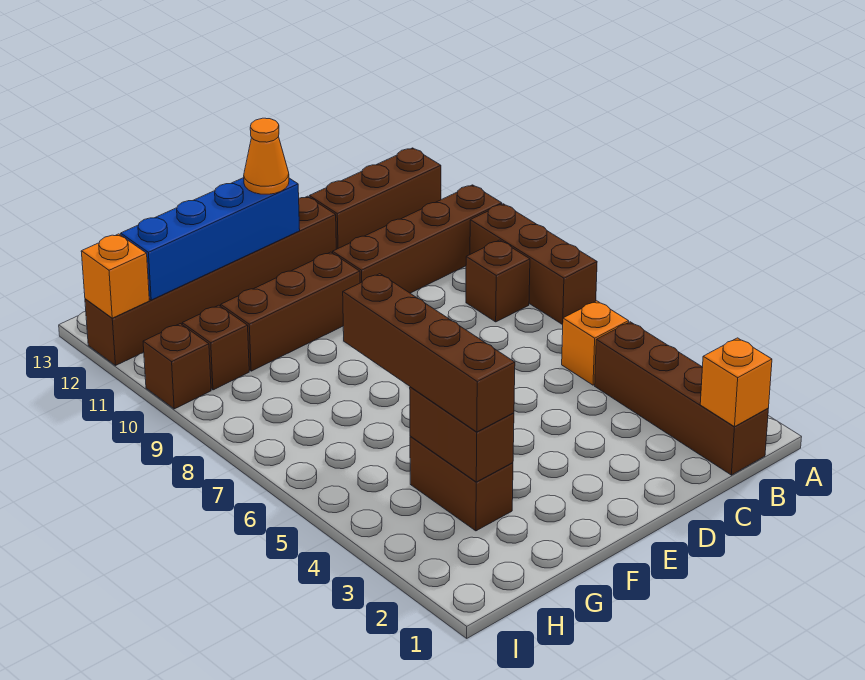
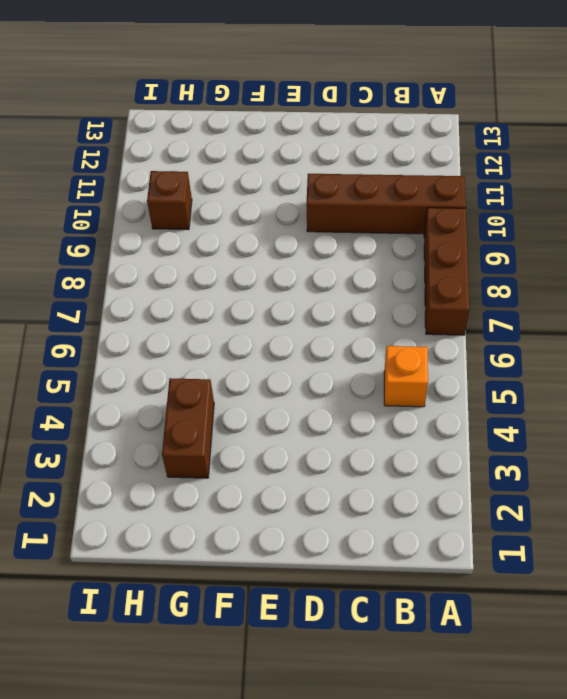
none -> brown 1x3 brick [309,148,441,249]
none -> brown 1x4 brick [595,322,768,475]
none -> brown 1x1 brick [466,240,530,322]

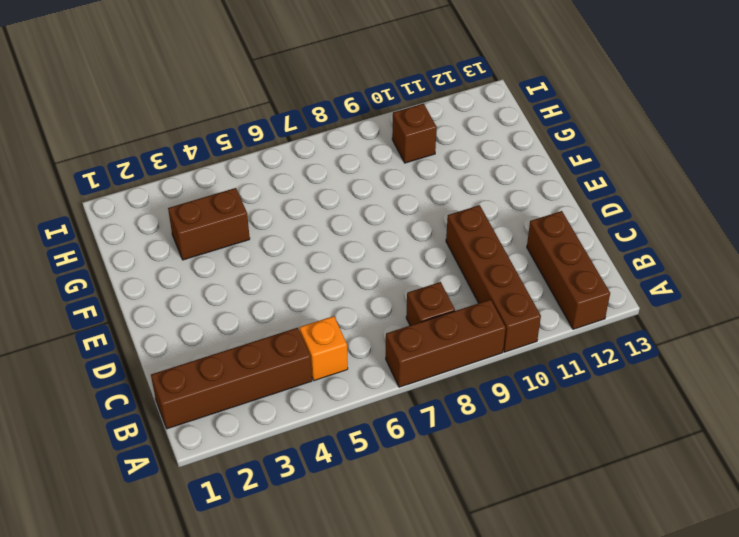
none -> brown 1x6 brick [85,196,336,365]
none -> brown 1x3 brick [221,252,360,371]
none -> brown 1x1 brick [143,324,211,409]

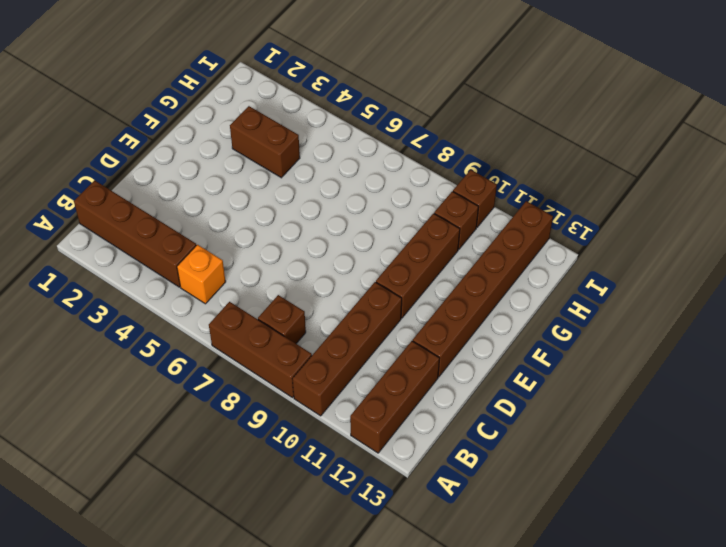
none -> orange 1x1 brick [700,338,772,427]
none -> blue 1x4 brick [121,178,300,300]
none -> brown 1x2 brick [410,387,514,482]

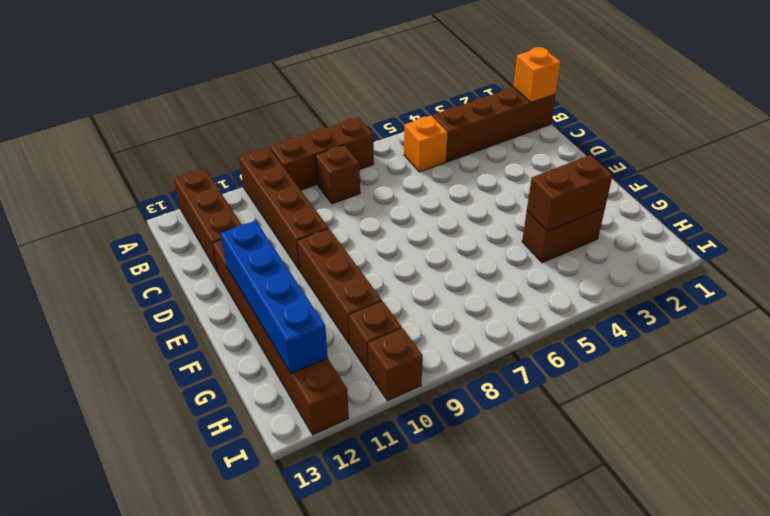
none -> orange 1x1 brick [81,234,149,318]
none -> orange 1x1 cone [244,118,289,194]
none -> brown 1x4 brick [343,274,515,432]

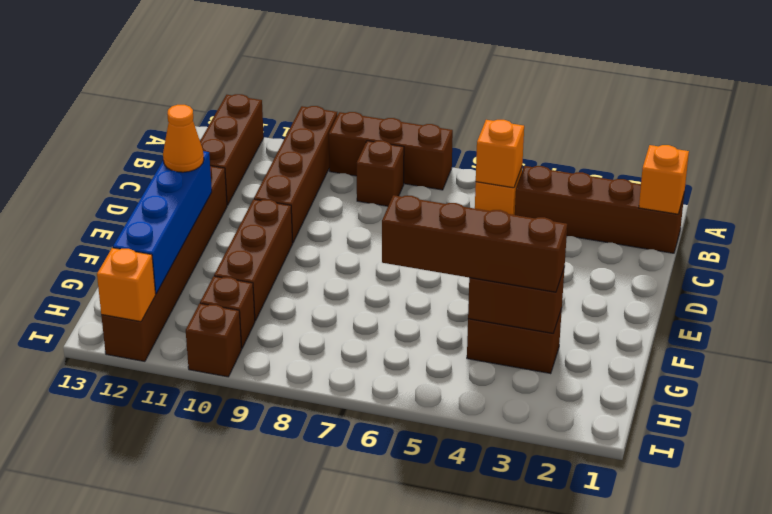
orange 1x1 brick [476,120,524,188] -> none

